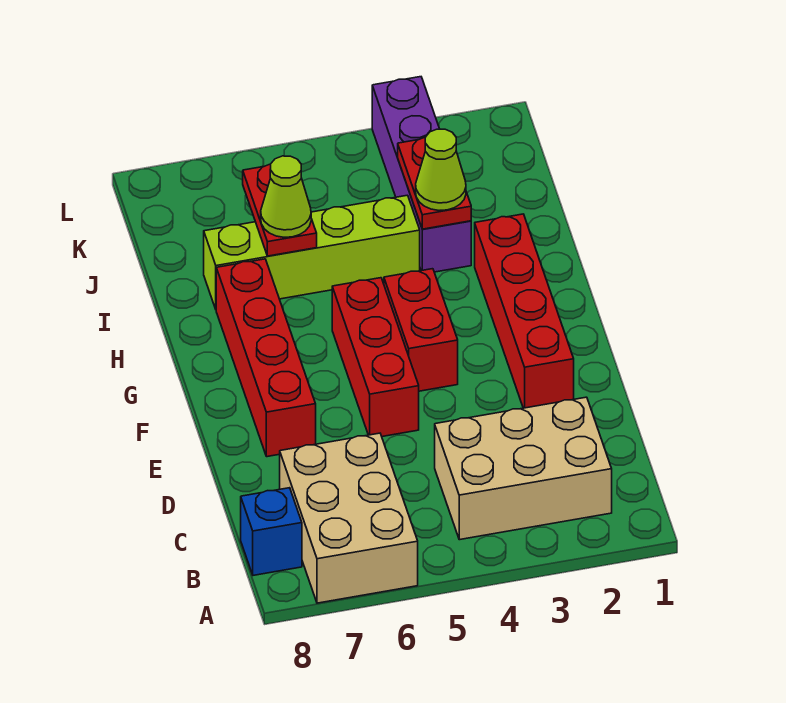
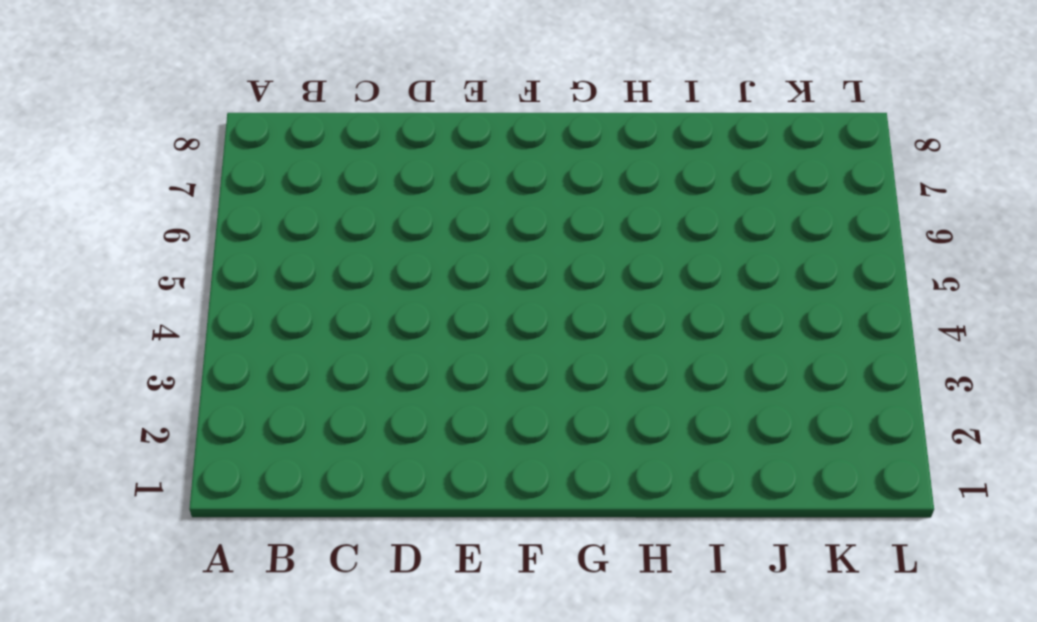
none -> tan 2x3 brick [280,433,418,603]
none -> tan 2x3 brick [435,397,612,540]
none -> blue 1x1 brick [241,488,302,575]

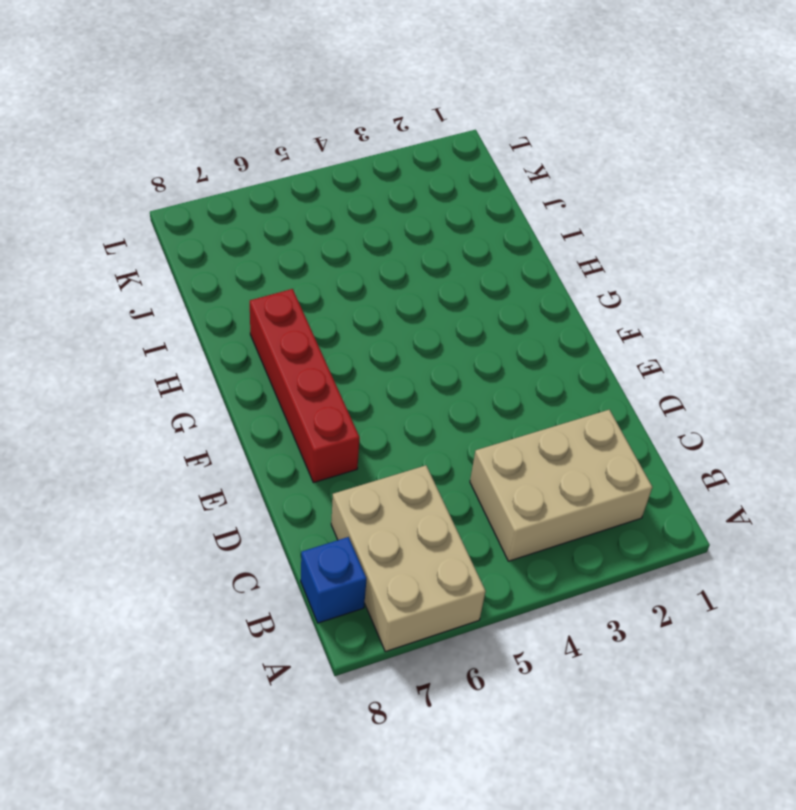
none -> red 1x4 brick [475,214,574,408]
none -> red 1x3 brick [332,278,419,437]
none -> red 1x2 brick [384,269,458,391]

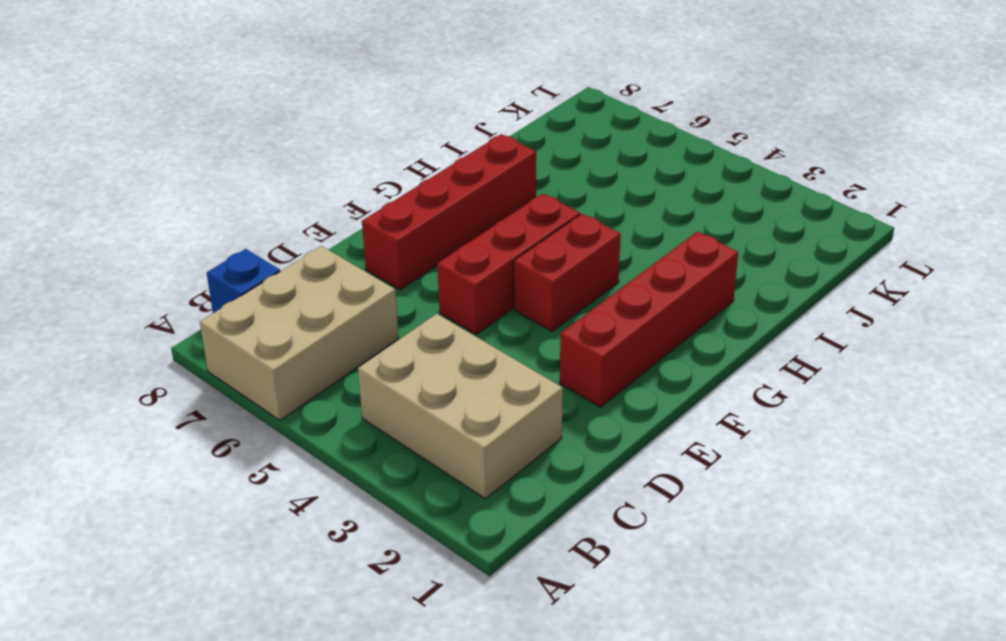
none -> purple 1x4 brick [372,77,471,272]
none -> lime 1x4 brick [204,195,420,309]
none -> red 1x2 plate [398,137,471,229]

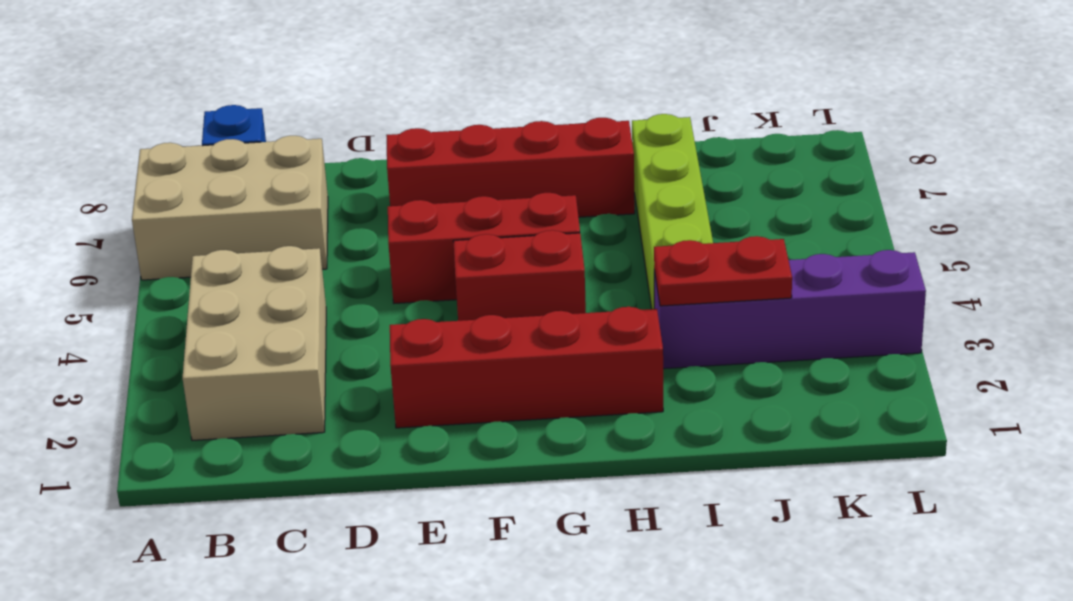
none -> red 1x2 plate [243,164,317,256]
none -> lime 1x1 cone [416,129,466,210]
none -> lime 1x1 cone [261,156,311,237]

